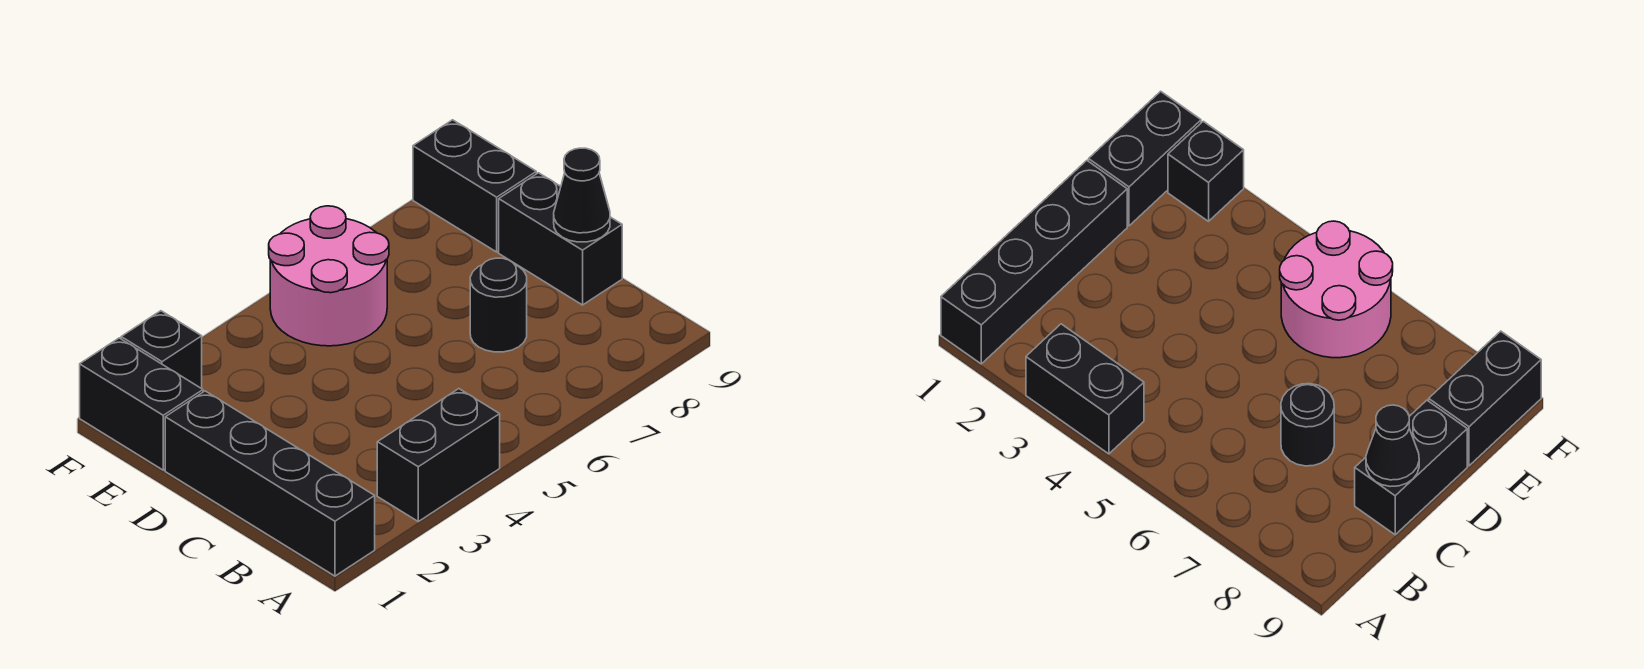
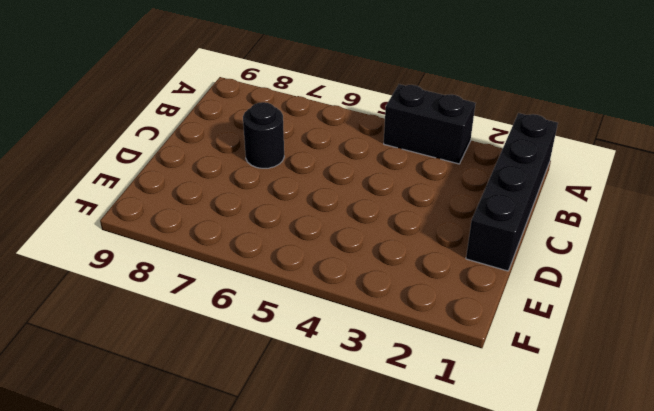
none -> black 1x2 brick [499,173,622,305]
none -> black 1x2 brick [80,338,203,470]

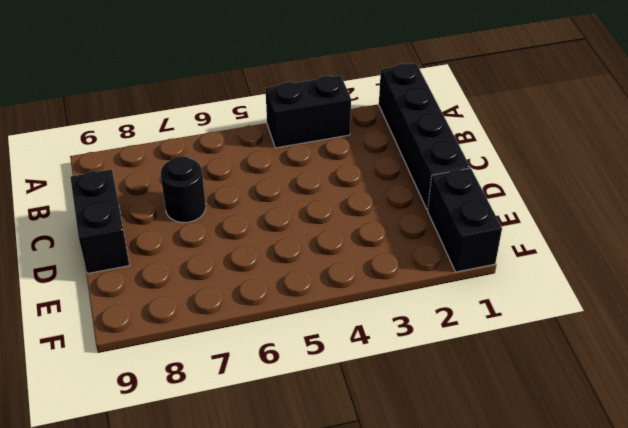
none -> pink 2x2 round brick [269,206,389,346]
none -> black 1x2 brick [413,120,536,252]

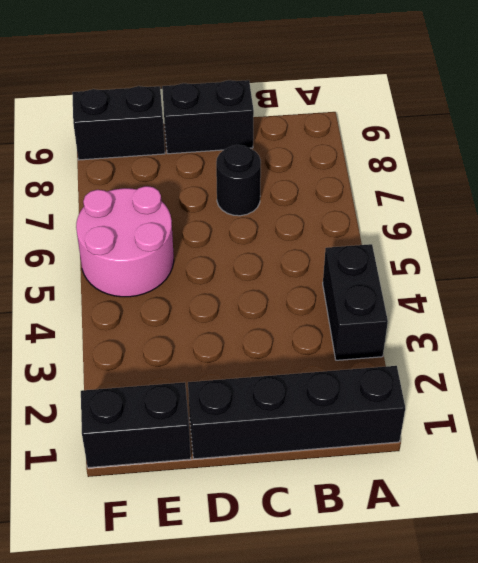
none -> black 1x1 brick [121,311,202,389]
none -> black 1x1 cone [554,148,610,242]

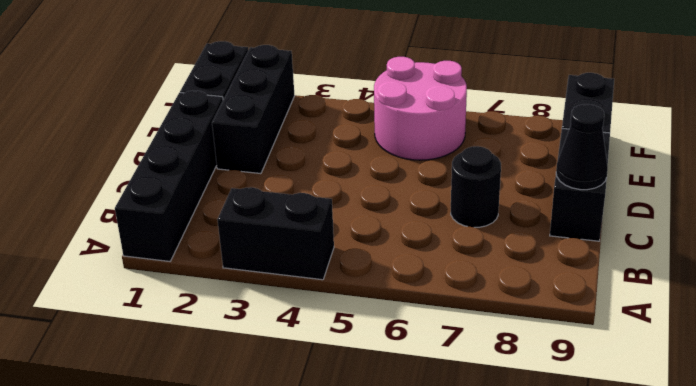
black 1x3 brick [212,45,295,174] -> black 1x1 brick [121,311,202,389]

